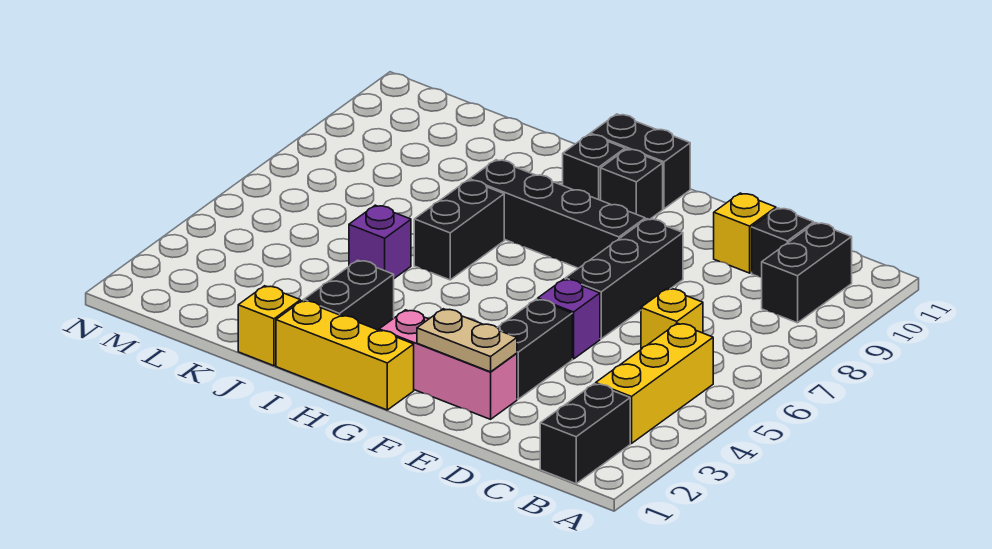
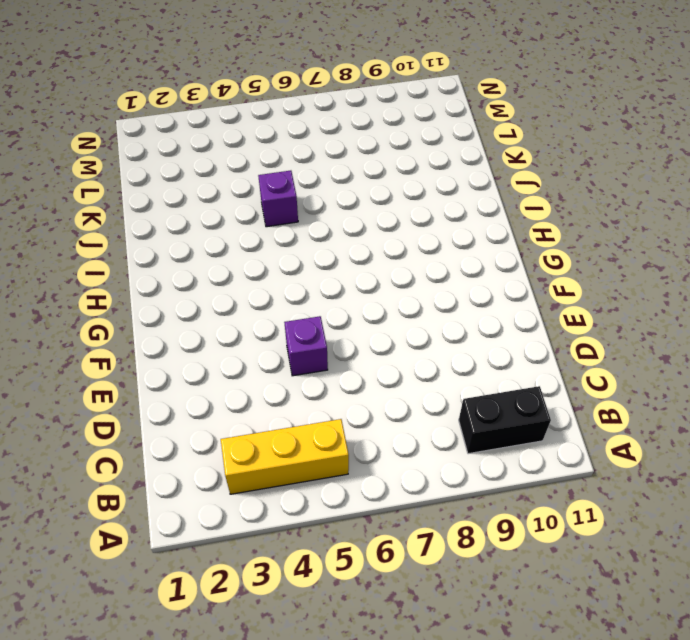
none -> black 1x2 brick [540,384,630,484]
none -> yellow 1x1 brick [641,288,703,349]
none -> black 1x1 brick [752,208,814,277]

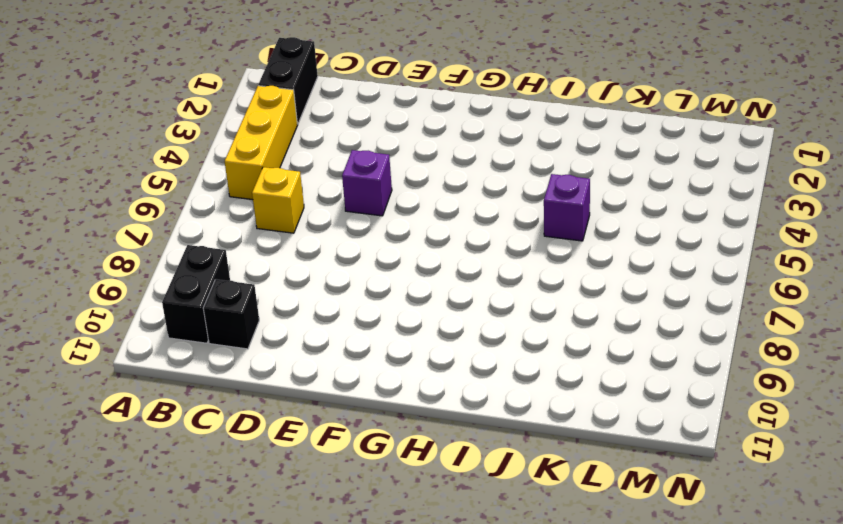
none -> yellow 1x1 brick [714,193,776,273]
none -> pink 1x3 brick [379,310,517,419]
none -> black 1x2 brick [497,299,572,399]

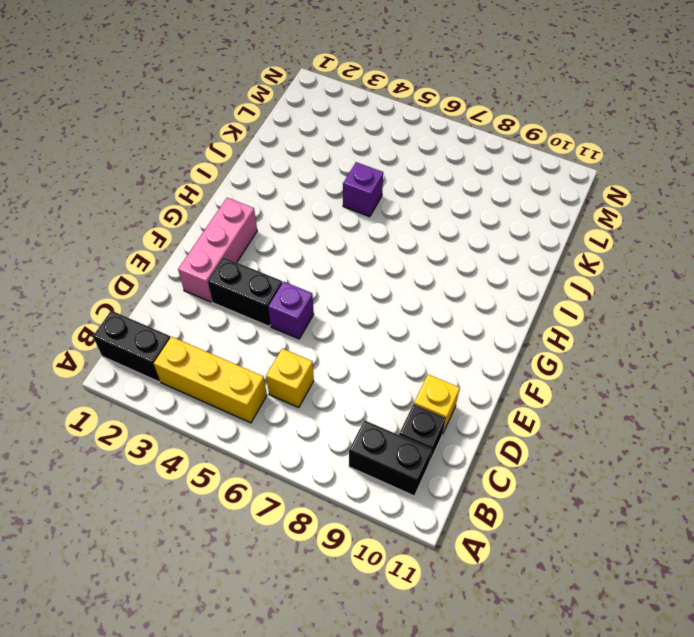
none -> black 1x3 brick [565,219,683,339]
none -> black 1x4 brick [470,160,645,268]
none -> yellow 1x3 brick [276,301,414,410]

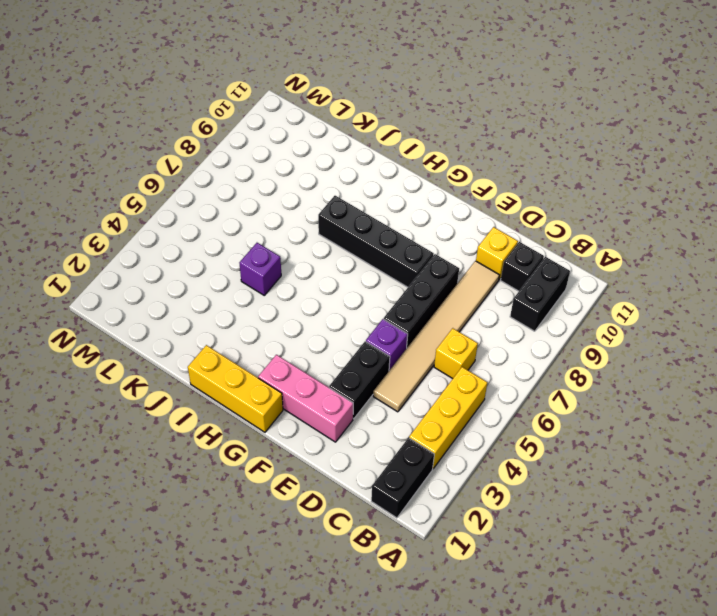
tan 1x6 tile [373,261,499,412] -> none
none -> black 1x1 brick [601,149,663,220]
none -> black 1x2 brick [590,114,690,209]
none -> black 1x1 brick [563,134,625,200]

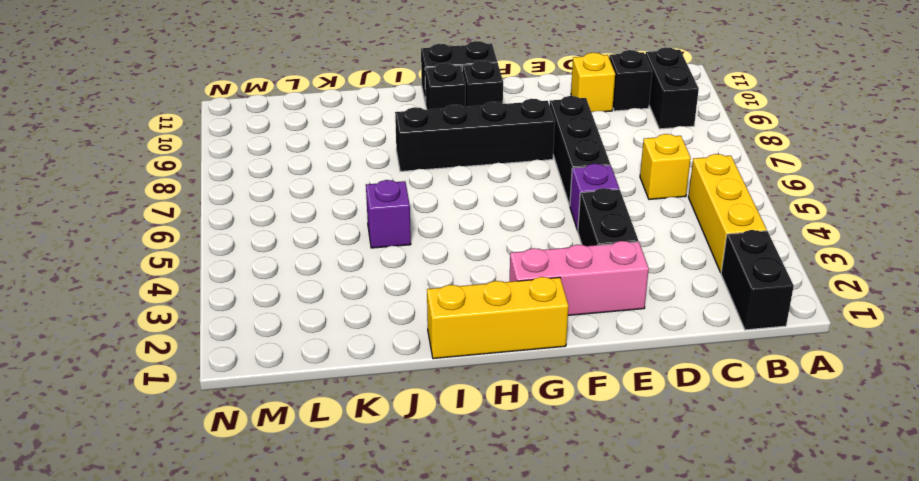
none -> black 1x2 brick [304,260,394,330]
none -> black 1x2 brick [414,180,504,280]
none -> yellow 1x1 brick [238,286,300,366]

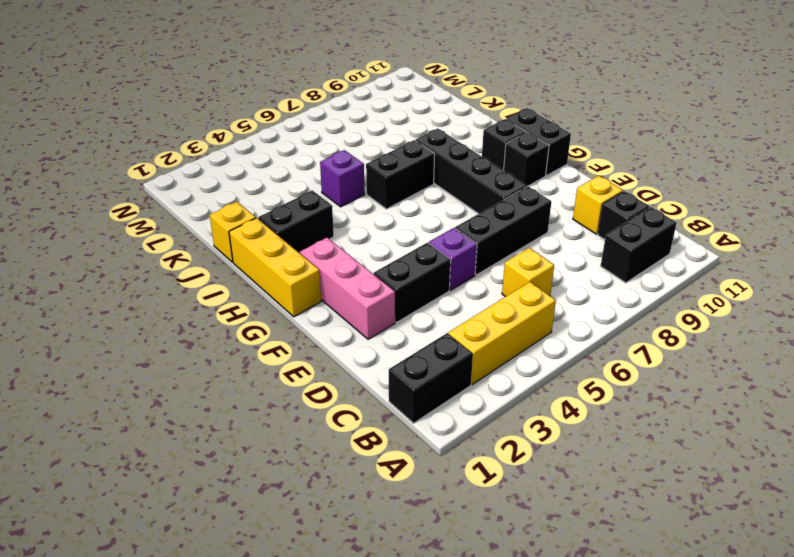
none -> tan 1x2 plate [417,309,517,372]

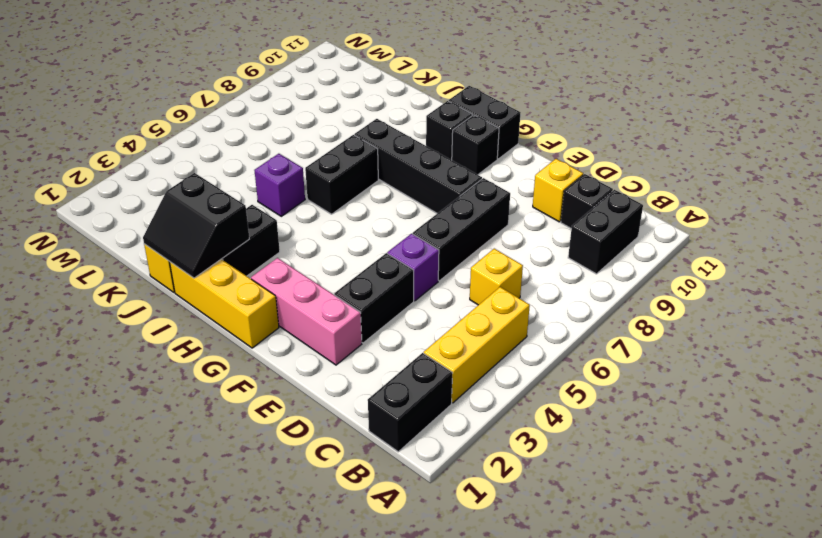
black 2x2 slope [143,173,249,278] -> none
none -> tan 1x2 plate [417,309,517,372]

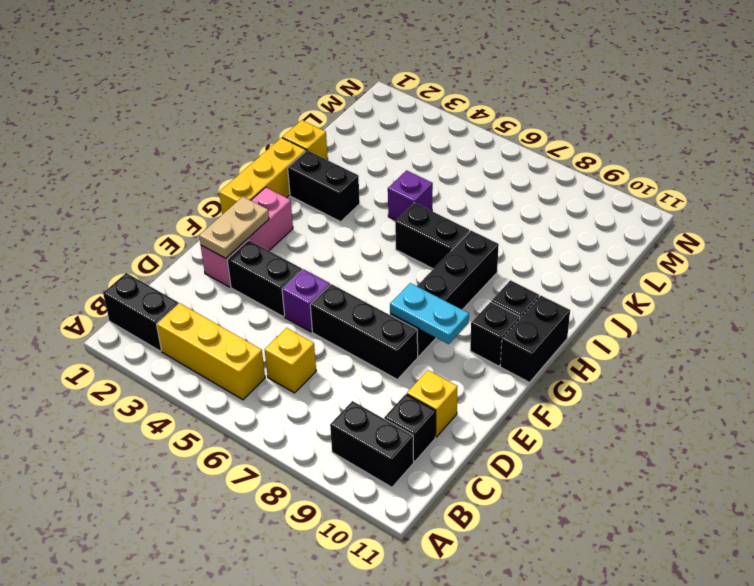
cyan 1x2 plate [390,283,469,344] -> none

